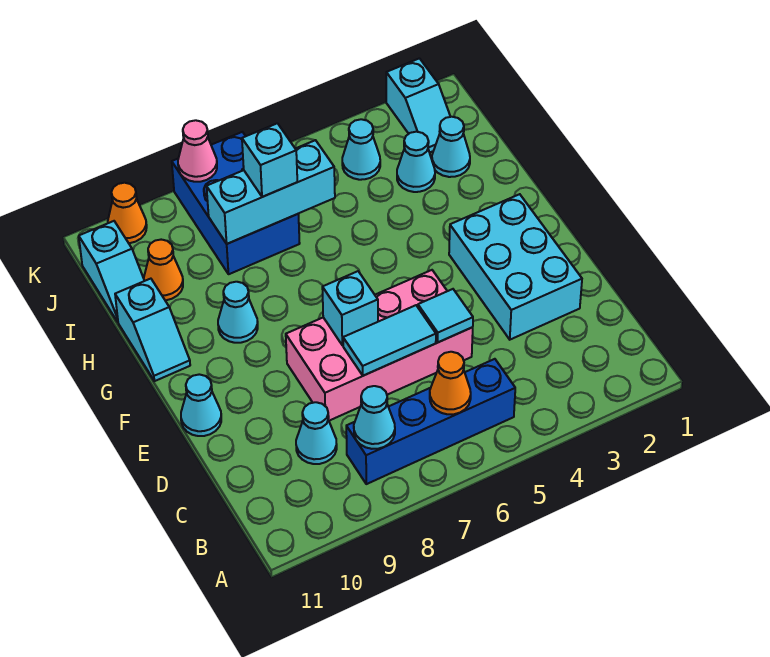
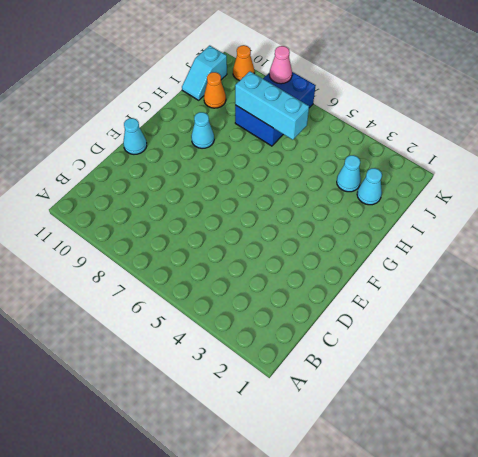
none -> blue 1x4 brick [346,359,515,484]
none -> cyan 1x1 cone [296,402,337,464]
none -> cyan 2x3 brick [449,194,582,340]

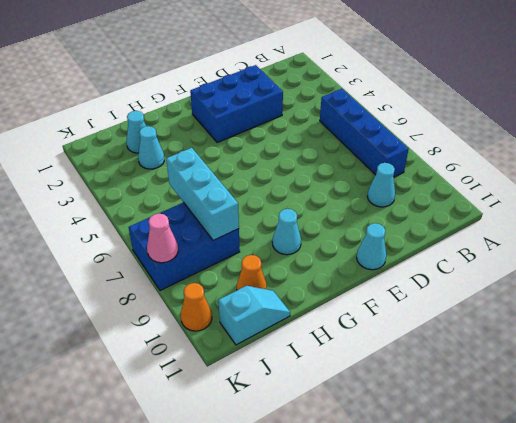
blue 2x3 brick [190,65,283,142] -> cyan 2x3 brick [449,194,582,340]
none -> pink 2x4 brick [286,270,473,421]
none -> cyan 1x2 slope [115,279,190,381]
none -> cyan 1x2 slope [386,58,450,153]

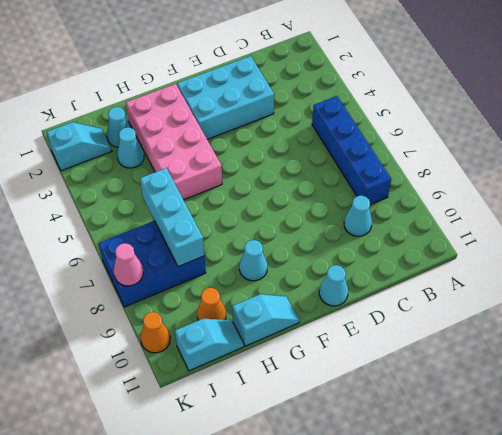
pink 2x4 brick [126,84,222,200] -> pink 2x4 brick moved to [286,270,473,421]
none -> cyan 1x1 cone [342,119,380,180]
none -> orange 1x1 cone [430,352,471,414]
none -> cyan 1x1 cone [354,386,395,449]

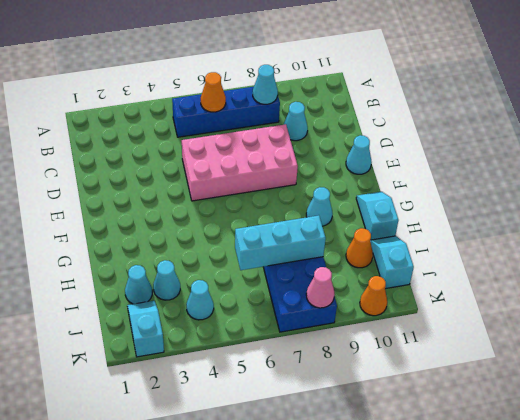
none -> cyan 2x3 brick [449,194,582,340]
none -> cyan 1x1 tile [418,289,473,342]
none -> cyan 1x2 tile [343,305,436,376]

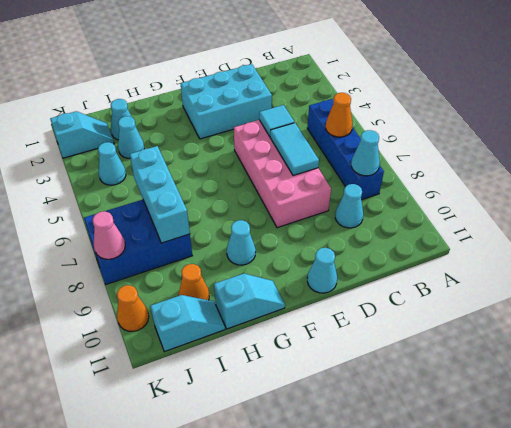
none -> cyan 1x1 brick [322,271,378,345]
none -> cyan 1x1 brick [242,123,297,197]

